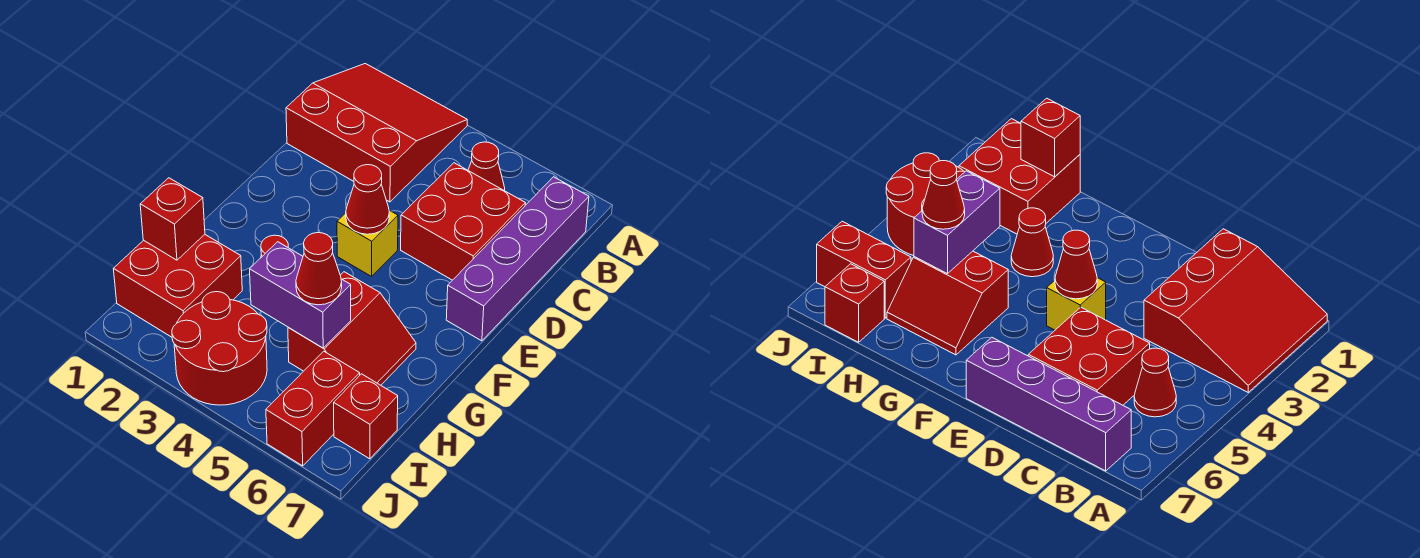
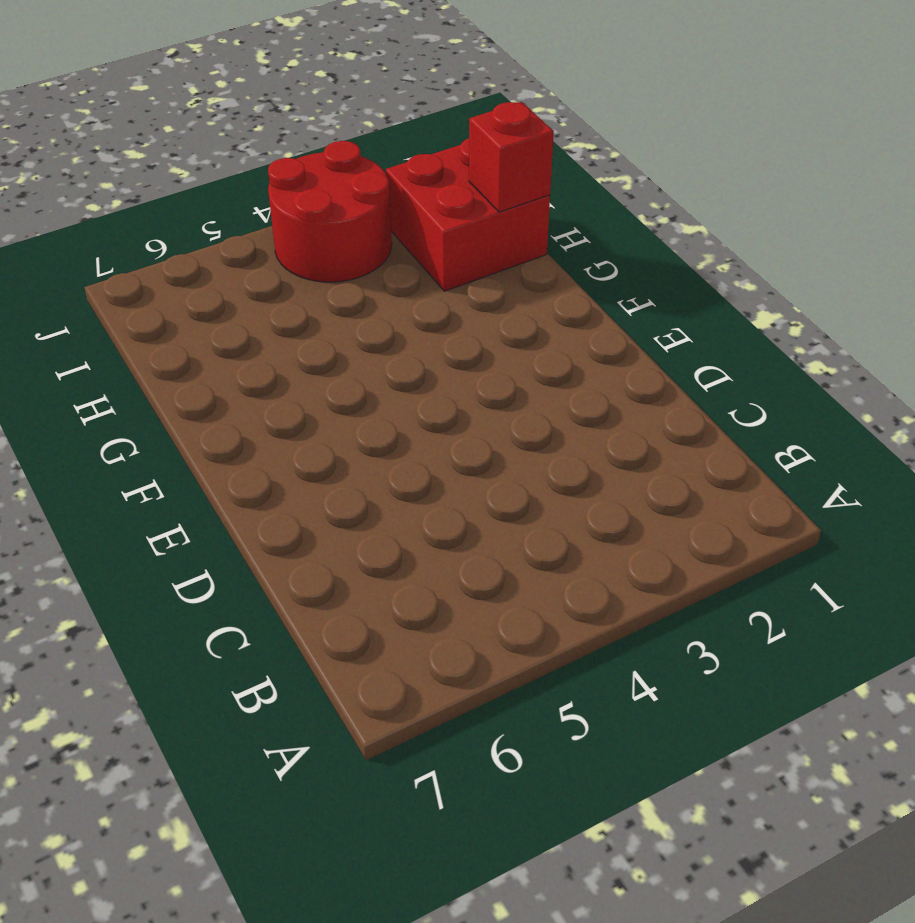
none -> red 3x3 slope [286,64,467,202]
none -> red 1x1 cone [468,142,505,190]
none -> purple 1x4 brick [446,177,589,341]

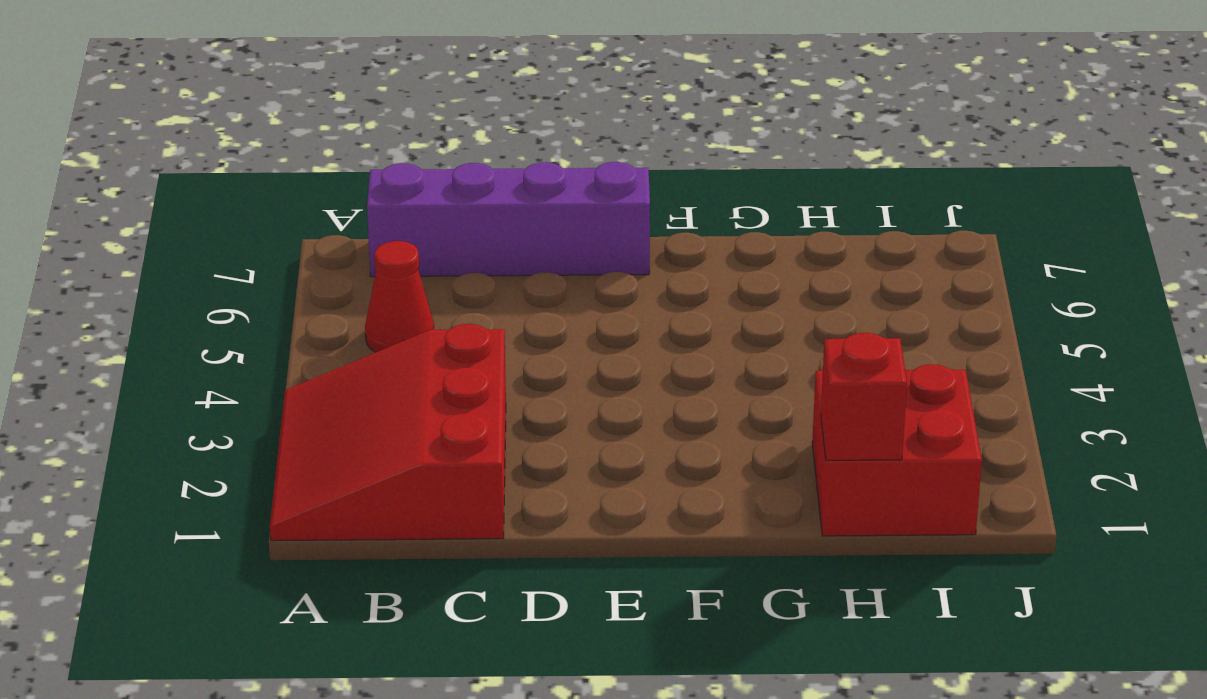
none -> red 2x2 brick [401,163,526,280]
none -> yellow 1x1 brick [337,210,398,276]
none -> red 1x1 cone [1011,208,1053,277]

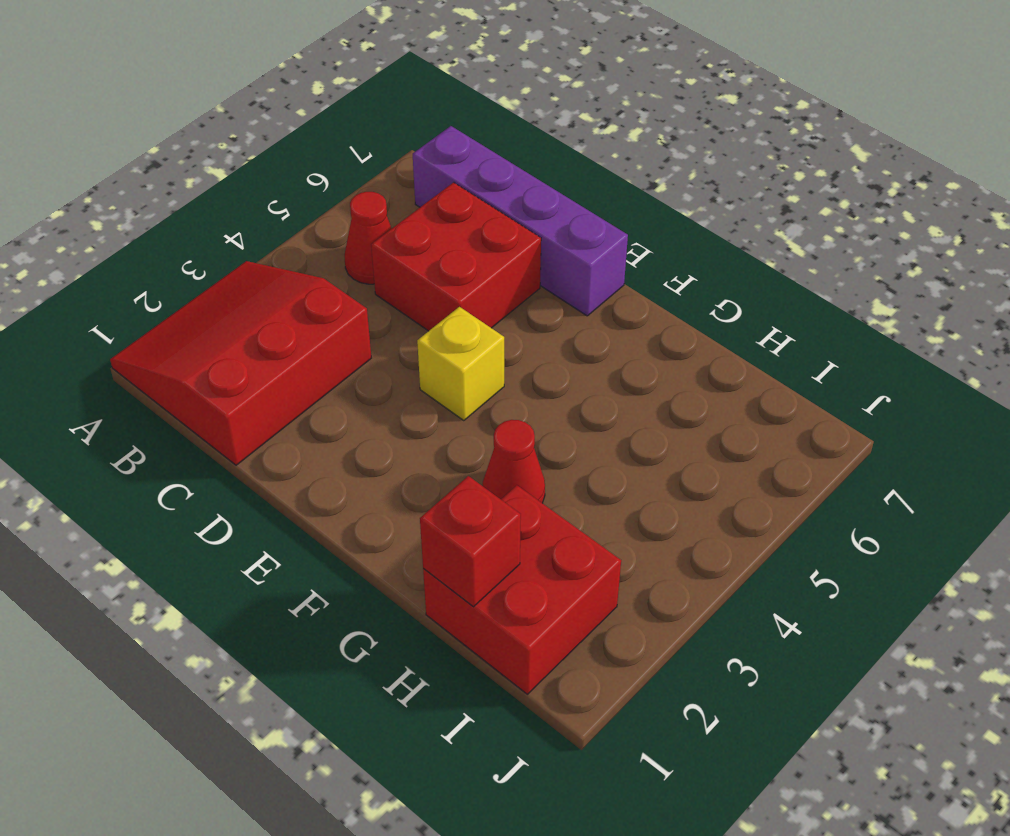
none -> red 2x2 slope [288,272,416,385]
none -> red 2x2 round brick [172,292,267,405]
none -> red 1x2 brick [266,351,360,466]

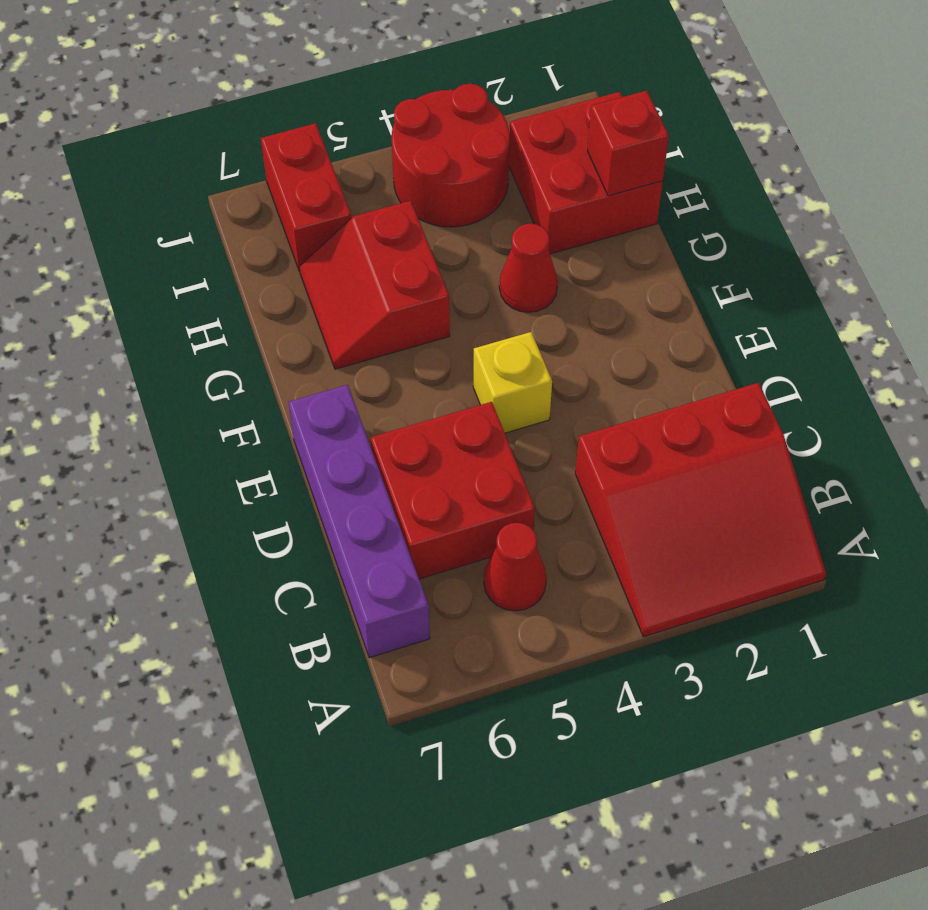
none -> red 1x1 brick [334,374,398,459]
none -> red 1x1 cone [346,165,389,234]
none -> purple 1x2 brick [250,242,351,348]

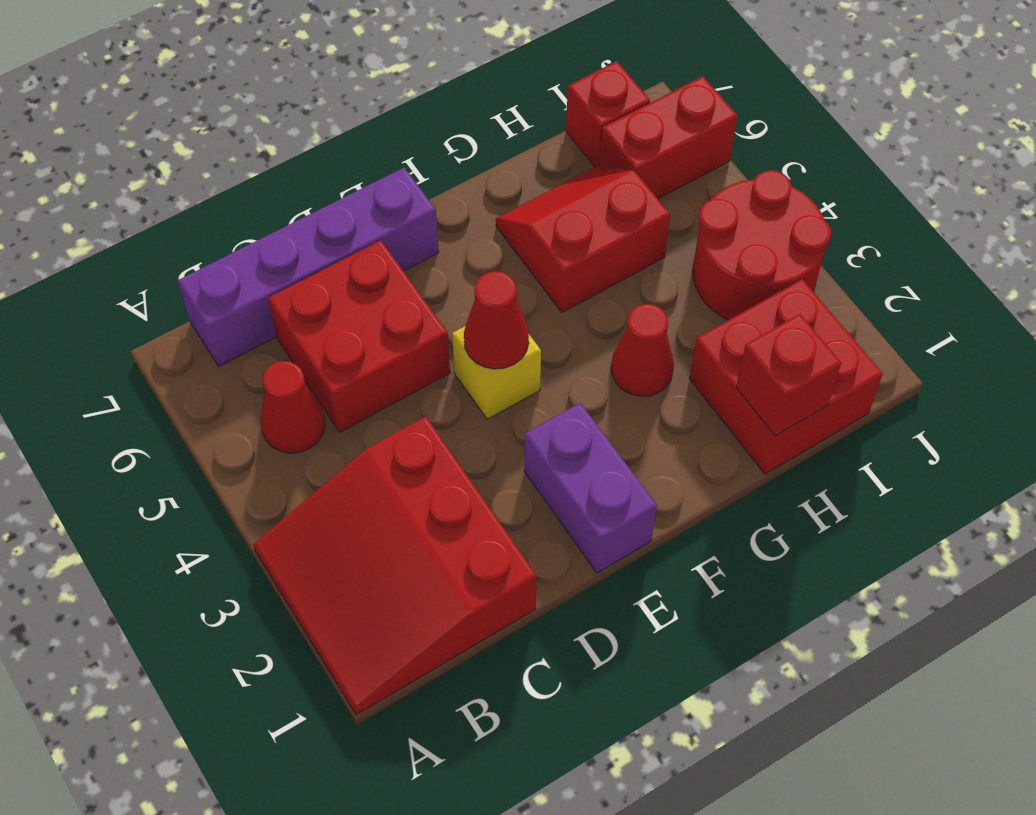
purple 1x2 brick [524,403,657,573] -> purple 1x2 brick moved to [250,242,351,348]
none -> red 1x1 cone [296,233,342,305]

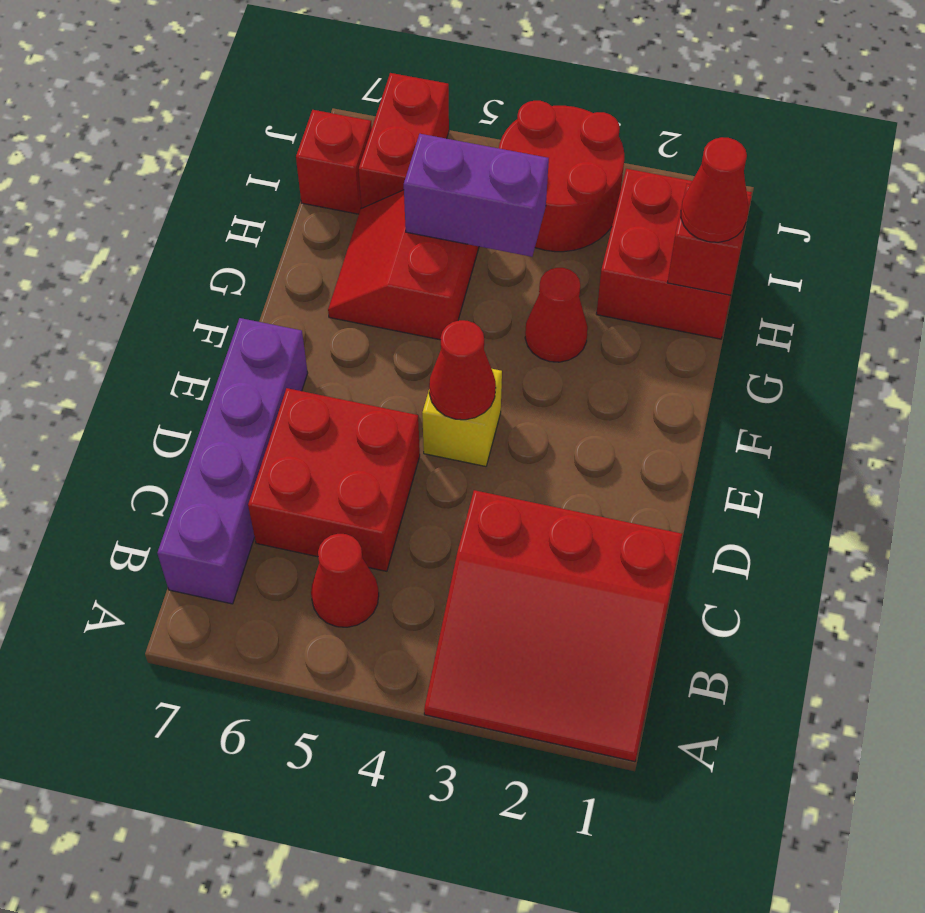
red 1x1 cone [681,137,748,242] -> red 1x1 cone moved to [296,233,342,305]

